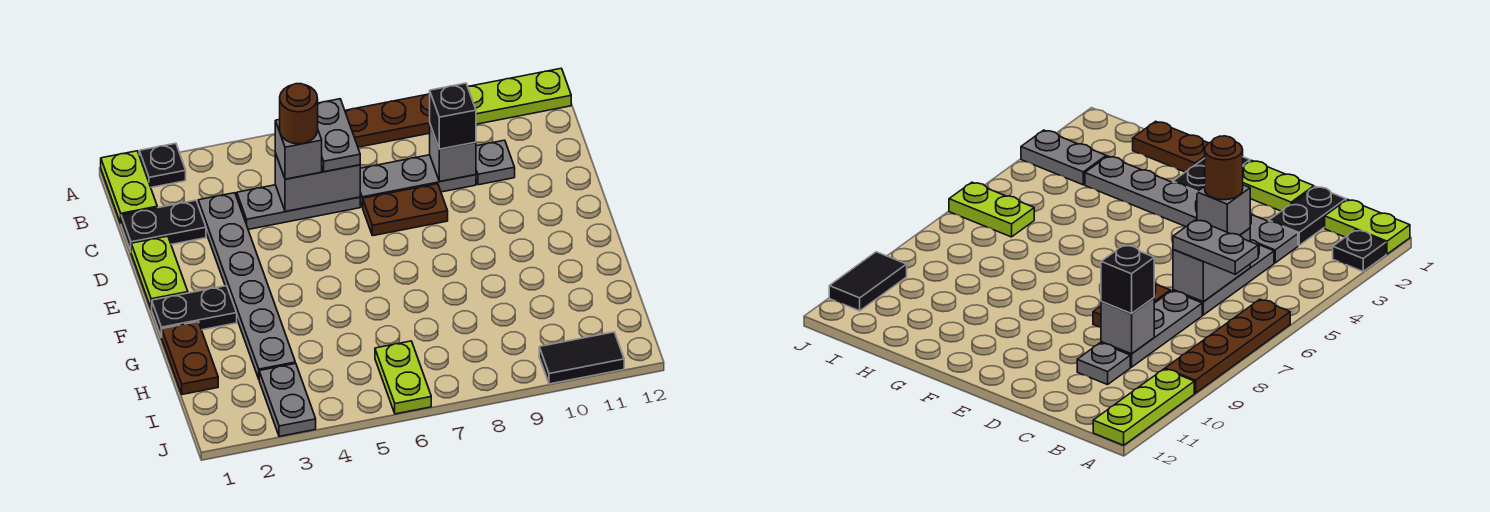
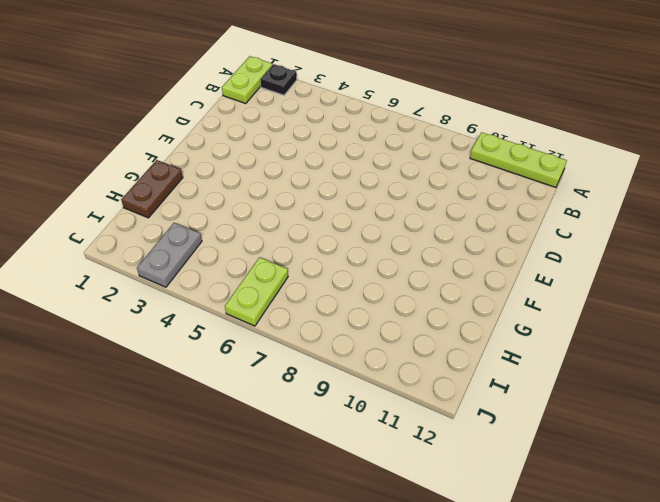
none -> brown 1x4 plate [345,94,430,147]
none -> black 1x2 plate [121,200,206,251]
none -> grey 1x6 plate [198,193,295,379]

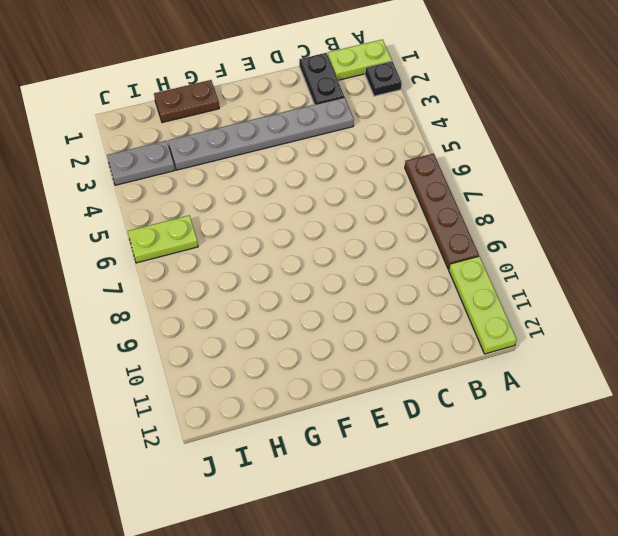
none -> grey 1x3 plate [237,185,360,229]
none -> grey 1x3 plate [360,155,476,207]
none -> grey 1x1 plate [476,140,515,185]

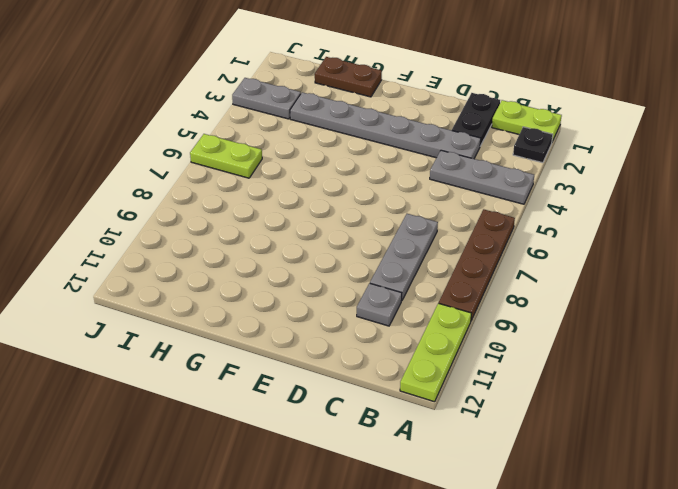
grey 1x3 plate [430,150,534,204] -> grey 1x3 plate turned to [237,185,360,229]
none -> lime 1x2 plate [131,236,188,309]
none -> brown 1x2 plate [363,184,448,236]
none -> black 1x2 plate [152,286,237,337]

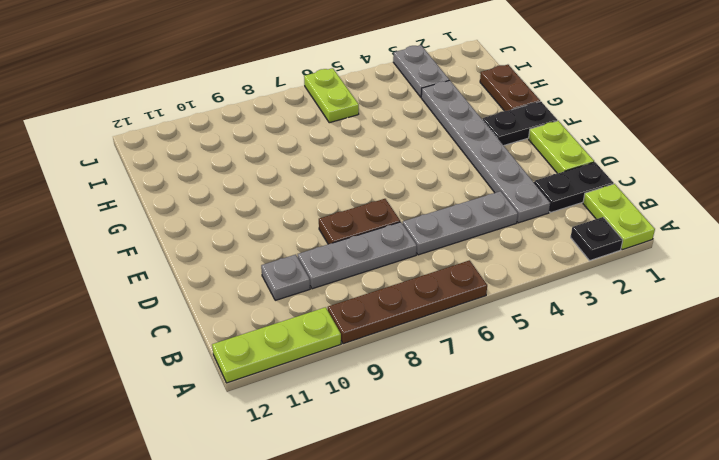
none -> black 1x2 tile [539,332,624,384]
none -> grey 1x2 brick [275,153,360,212]
none -> grey 1x1 brick [430,125,476,182]

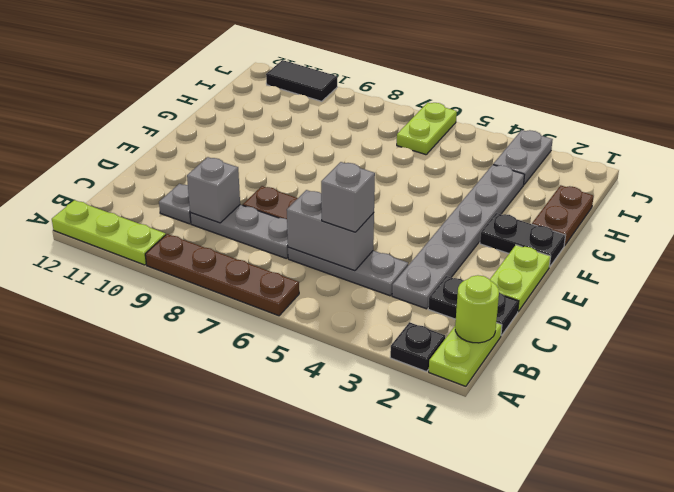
lime 1x1 round brick [455,275,499,343] -> none
none -> grey 1x2 plate [318,99,360,172]
none -> black 1x1 brick [430,83,476,149]
none -> brown 1x1 round brick [280,84,318,144]

